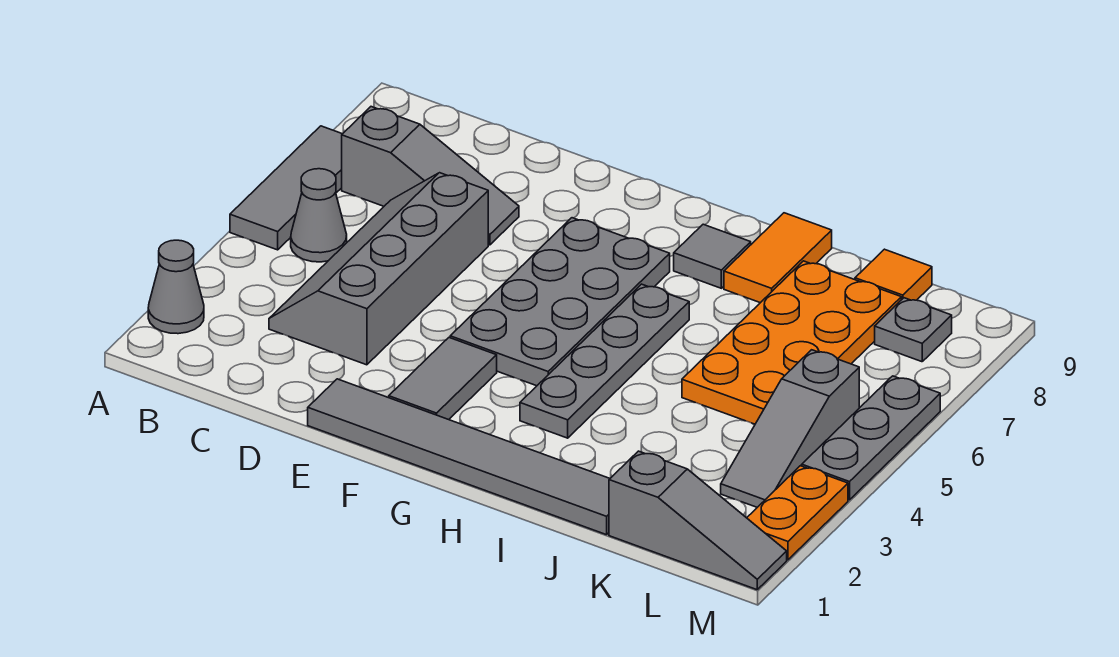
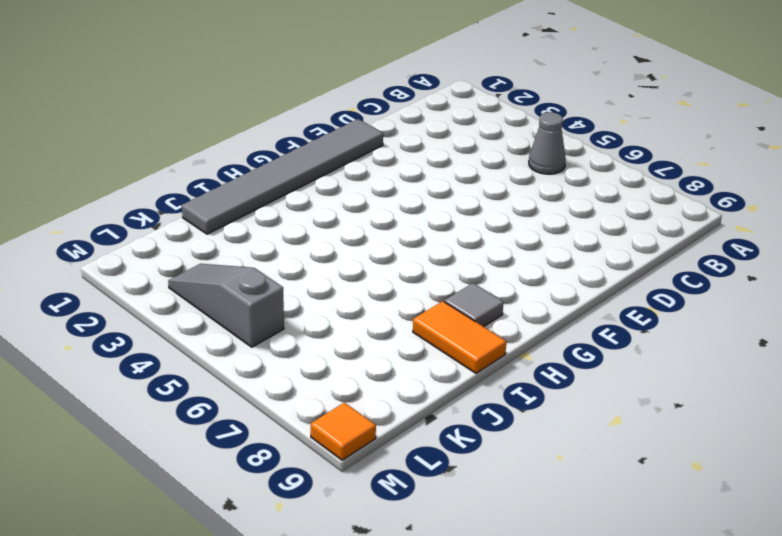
orange 1x1 tile [311,403,376,460] -> orange 1x1 tile moved to [855,249,932,300]
none -> grey 1x1 cone [148,240,204,334]
none -> grey 1x3 tile [230,126,342,250]
none -> grey 1x3 slope [342,107,519,245]

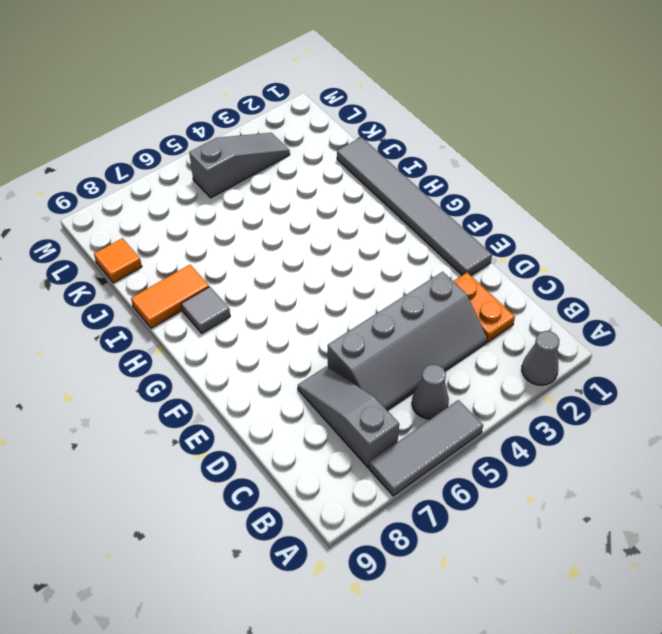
orange 1x2 plate [453,273,515,342] -> orange 1x2 plate turned to [747,466,848,560]
none -> grey 1x2 tile [389,338,497,420]
none -> grey 2x4 plate [450,218,670,386]
none -> grey 1x4 plate [520,284,689,438]

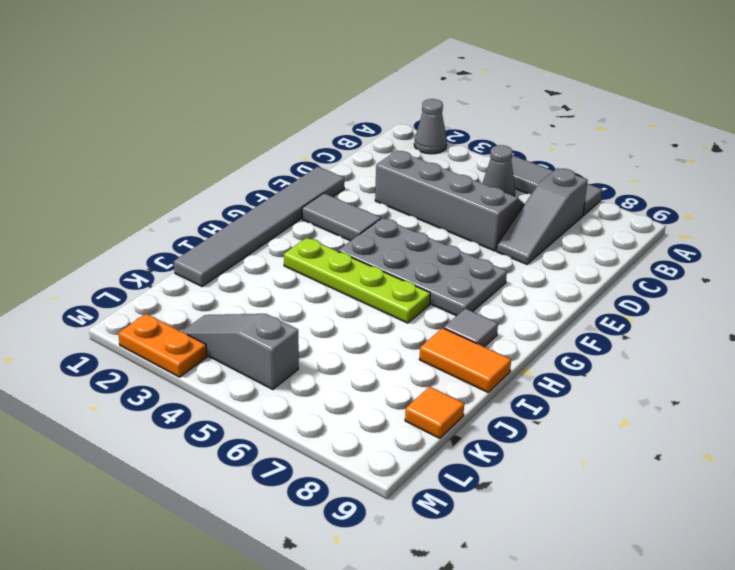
lime 1x4 plate [284,238,430,323] -> grey 1x4 plate [520,284,689,438]
none -> orange 2x4 plate [682,261,901,424]
none -> grey 1x3 slope [609,451,787,590]
none -> grey 1x1 plate [875,298,952,362]

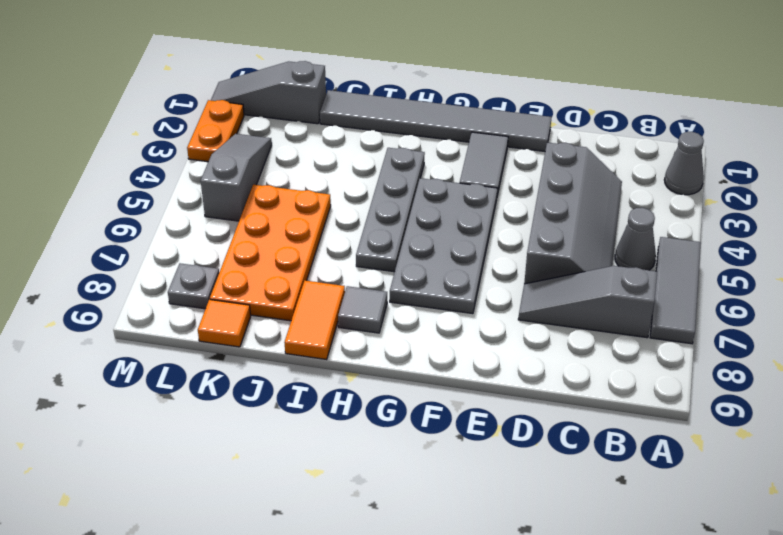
none -> grey 1x3 plate [802,376,940,500]

